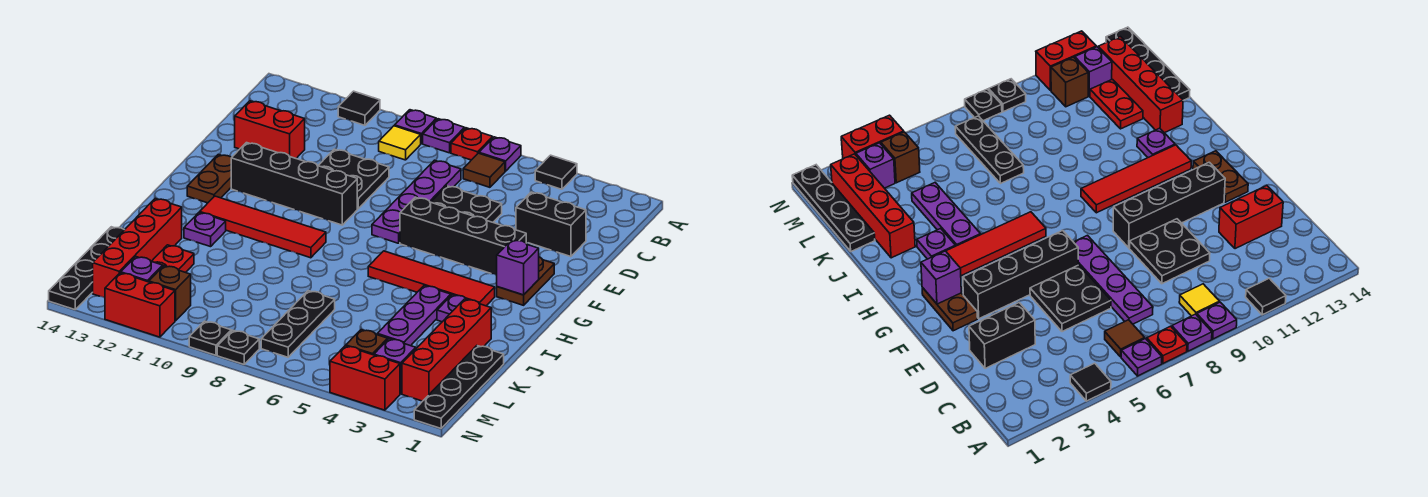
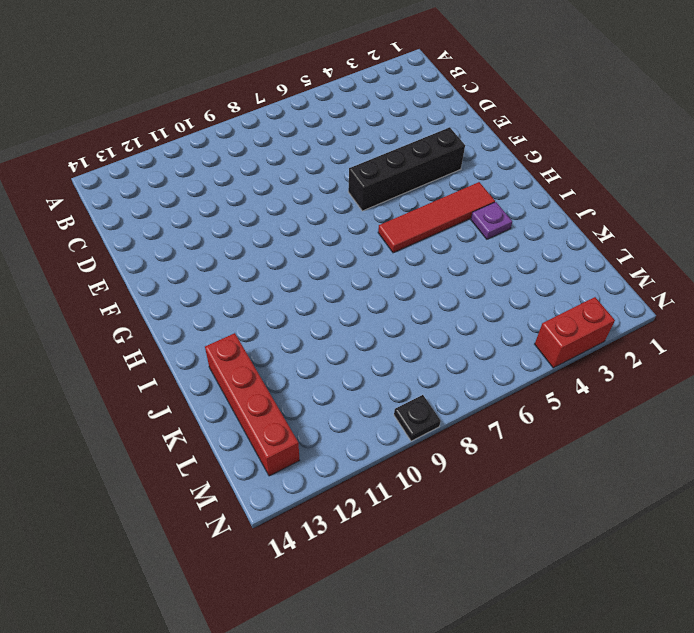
none -> black 1x1 tile [535,155,577,189]
none -> purple 1x1 plate [479,137,521,171]
none -> red 1x1 plate [451,128,493,160]
none -> purple 1x1 plate [423,119,465,153]

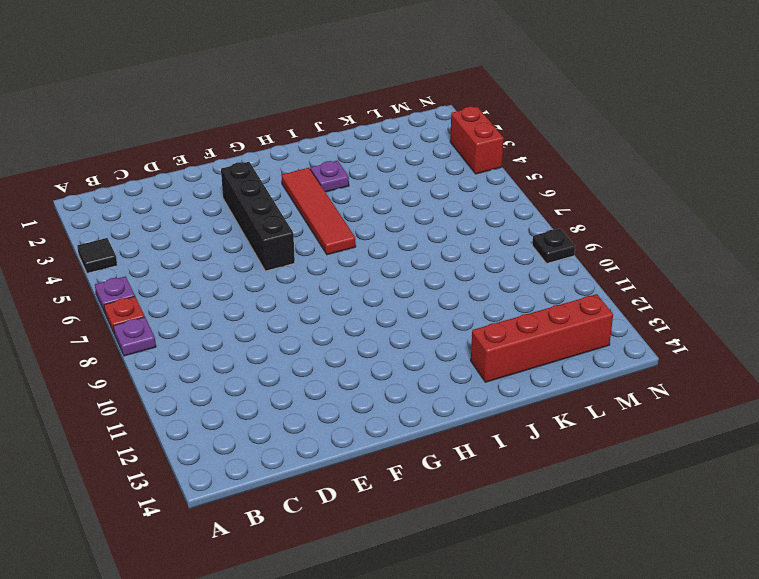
none -> purple 1x1 plate [395,110,436,143]
none -> black 1x1 tile [338,91,380,125]
none -> brown 1x1 tile [463,153,505,187]
none -> yellow 1x1 tile [379,126,421,160]

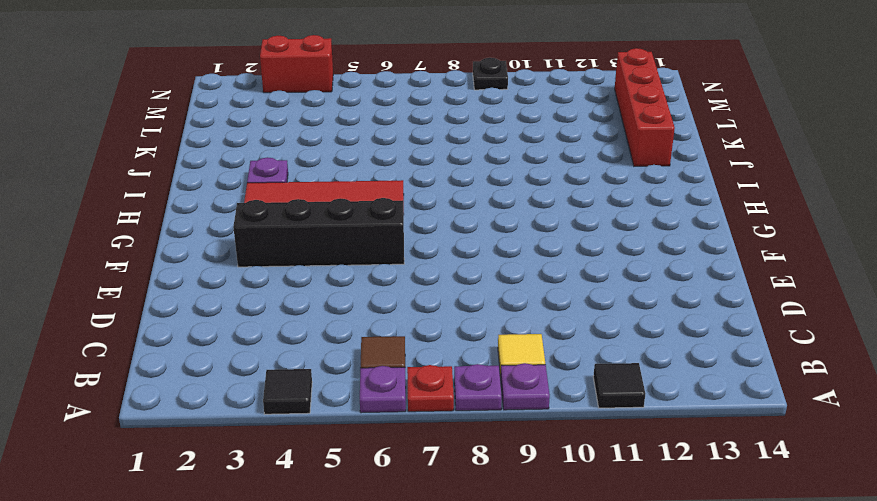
none -> purple 1x4 plate [372,160,461,243]
none -> black 1x2 brick [516,192,586,257]
none -> black 2x2 plate [431,186,502,222]
none -> black 2x2 plate [318,149,389,209]

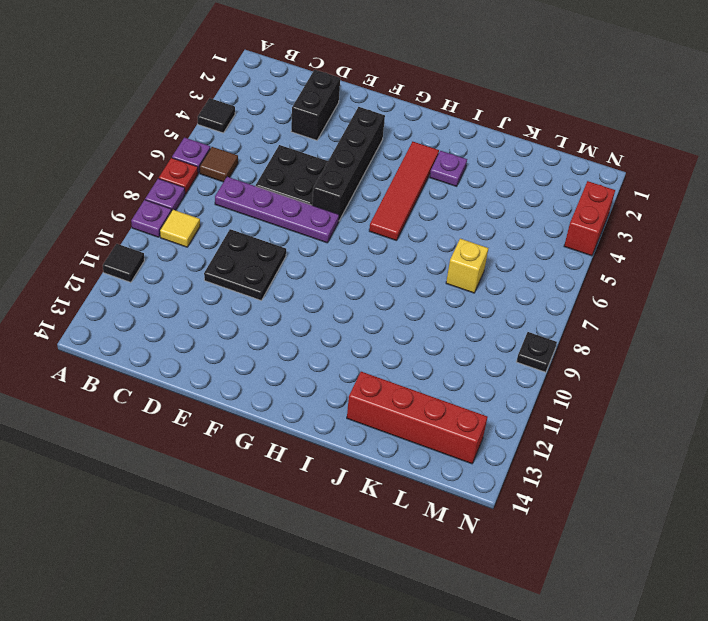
yellow 1x1 brick [446,239,488,293] -> black 1x3 plate [261,291,335,357]
none -> red 1x2 brick [235,101,305,158]
none -> brown 1x2 plate [497,257,554,305]
none -> black 1x4 brick [231,143,357,225]
none -> brown 1x2 plate [187,154,231,203]

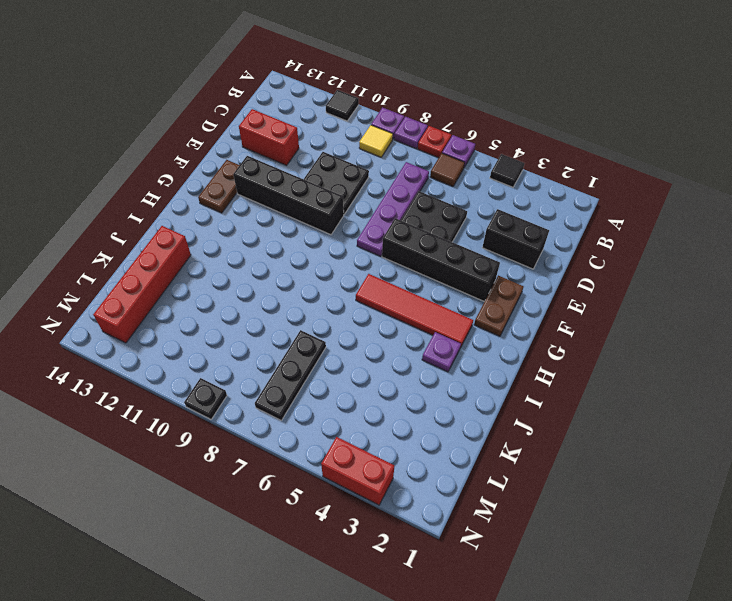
none -> red 1x4 tile [200,196,326,258]
none -> purple 1x3 plate [377,286,451,346]
none -> purple 1x1 plate [184,212,226,247]
none -> red 1x4 brick [402,299,491,401]

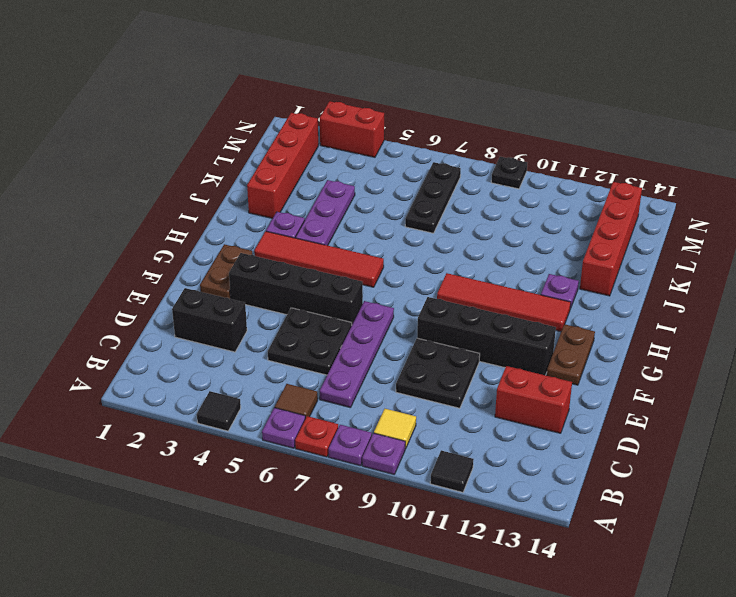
none -> black 1x4 plate [414,346,504,428]
none -> red 1x2 plate [152,245,194,273]
none -> black 1x4 plate [49,227,124,310]
none -> purple 1x1 brick [374,339,416,394]

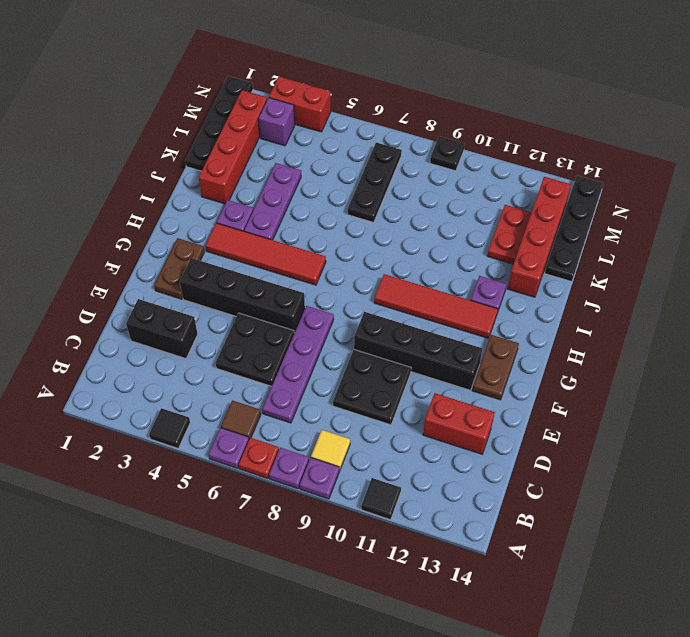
none -> brown 1x1 brick [346,330,388,355]
none -> brown 1x1 brick [149,266,191,321]
none -> purple 1x1 brick [121,257,163,282]
none -> black 1x1 plate [217,330,259,364]

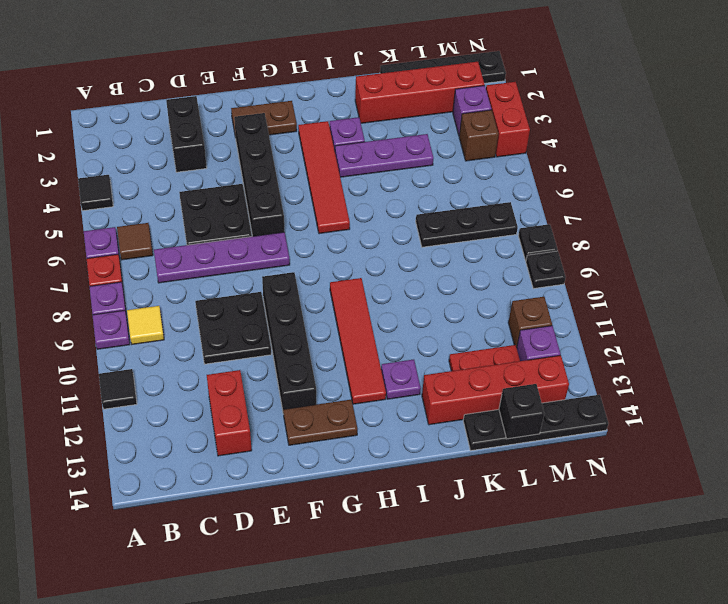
black 1x1 brick [499,384,544,439] -> none
none -> red 1x2 brick [105,273,175,337]
none -> purple 1x1 brick [497,240,539,295]

